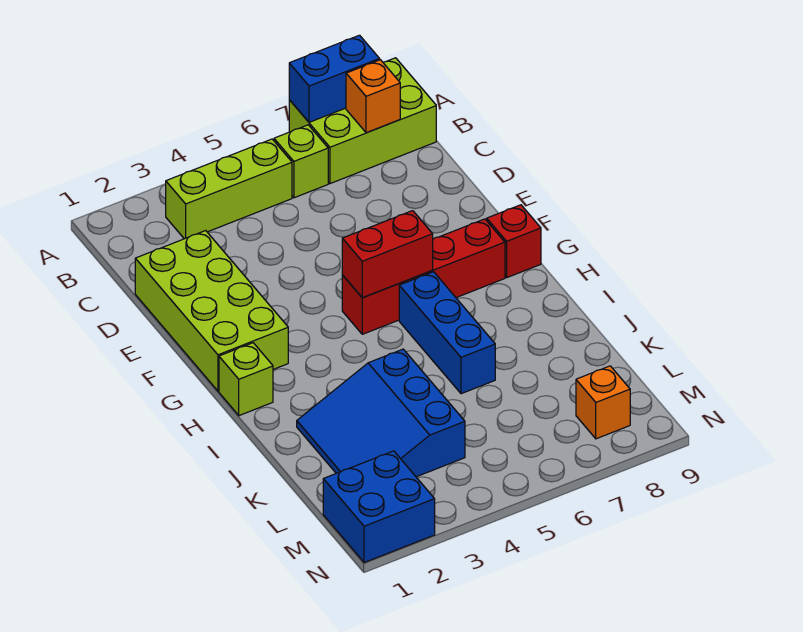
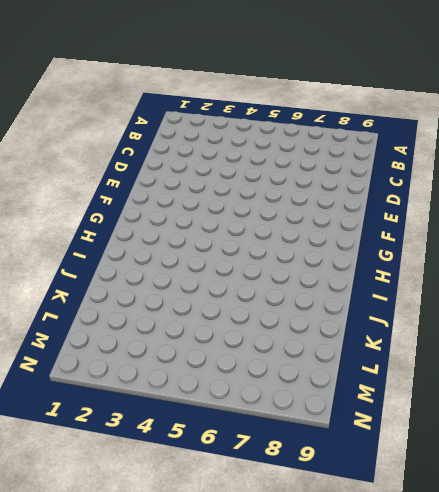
none -> lime 2x3 brick [289,58,436,184]
none -> lime 1x3 brick [166,139,292,239]
none -> lime 1x1 brick [274,125,328,198]

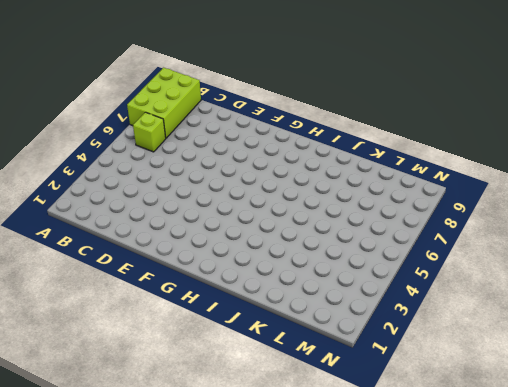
none -> lime 1x3 brick [166,139,292,239]
none -> lime 2x4 brick [135,231,288,391]
none -> red 1x4 brick [342,219,505,334]

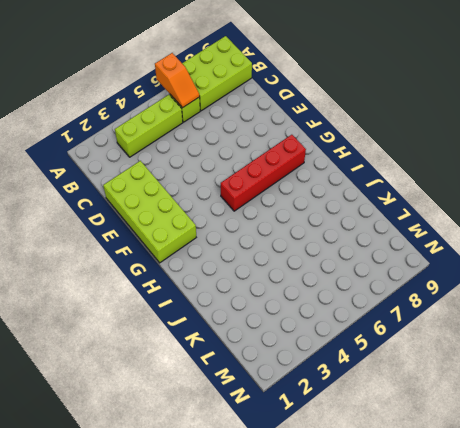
orange 1x2 slope [155,53,200,108] -> none
none -> red 1x1 brick [487,205,541,277]
none -> lime 1x1 brick [219,343,273,416]
none -> blue 1x3 brick [399,272,495,394]

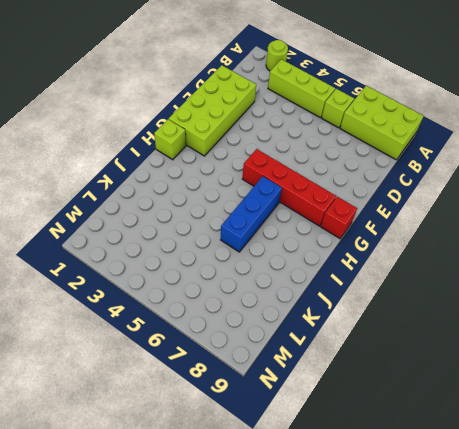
lime 1x1 round brick [266,40,288,71] -> none
none -> blue 3x3 slope [297,349,465,477]
none -> blue 2x2 brick [323,451,435,563]
none -> orange 1x1 brick [576,366,630,439]

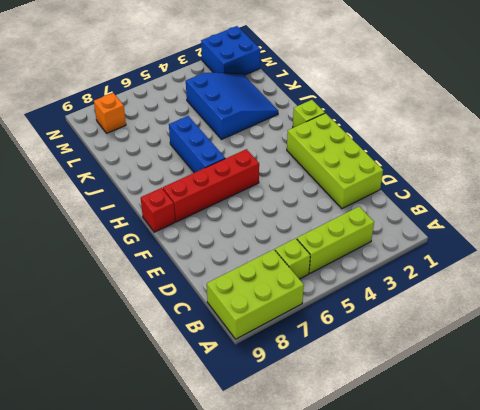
none -> blue 1x2 brick [289,35,380,122]
none -> orange 1x1 brick [346,60,400,133]
none -> red 1x2 brick [342,211,433,298]

